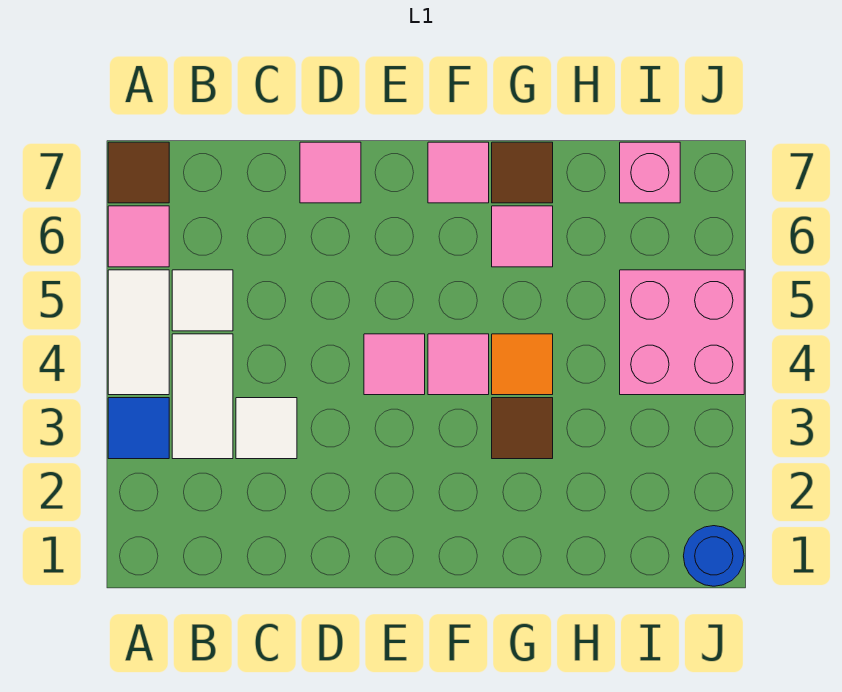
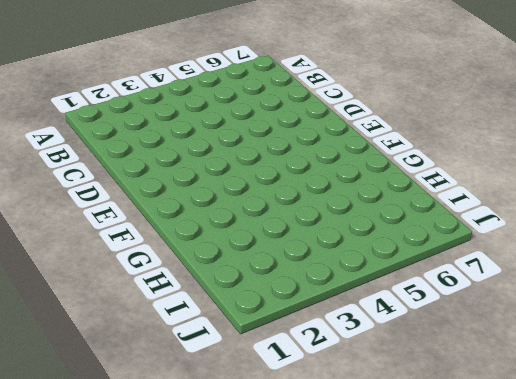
none -> blue 1x1 tile [108,398,169,459]
none -> white 1x2 tile [108,270,169,395]
none -> pink 1x1 tile [108,206,169,267]

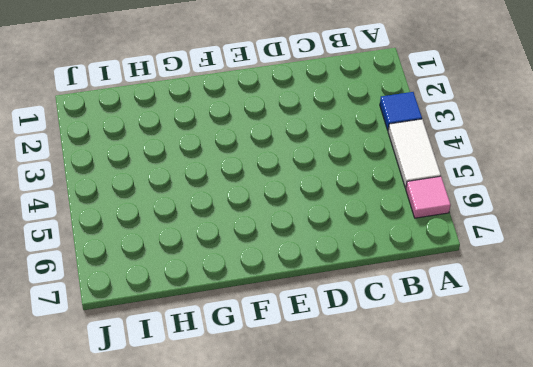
none -> brown 1x1 tile [108,142,169,203]
none -> white 1x2 tile [172,334,233,459]
none -> white 1x1 tile [172,270,233,331]

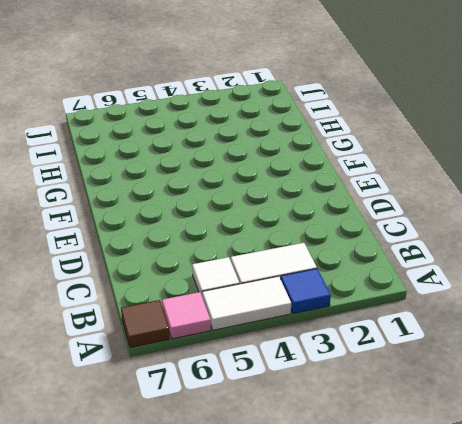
none -> white 1x1 tile [236,398,297,459]
none -> pink 1x1 tile [300,142,361,203]
none -> pink 1x1 tile [364,334,425,395]

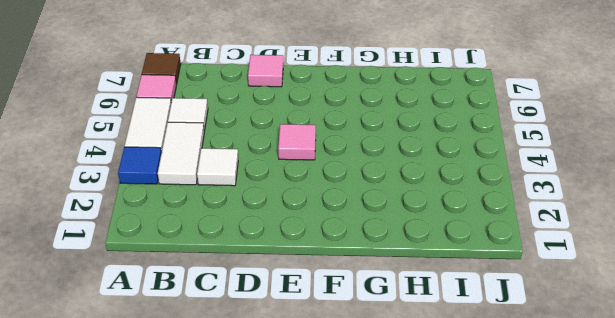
none -> pink 1x1 tile [428,334,489,395]
none -> pink 1x1 tile [428,142,489,203]
none -> brown 1x1 tile [492,398,553,459]

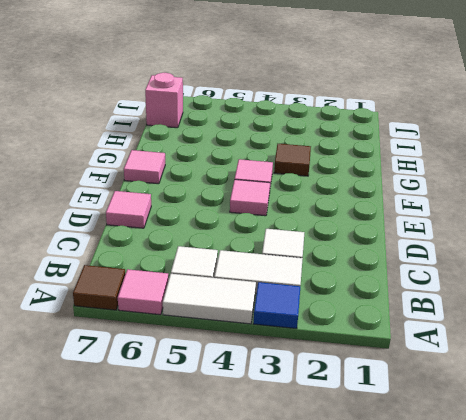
none -> orange 1x1 tile [492,334,553,395]
none -> pink 1x1 tile [492,206,553,267]
none -> brown 1x1 tile [492,142,553,203]

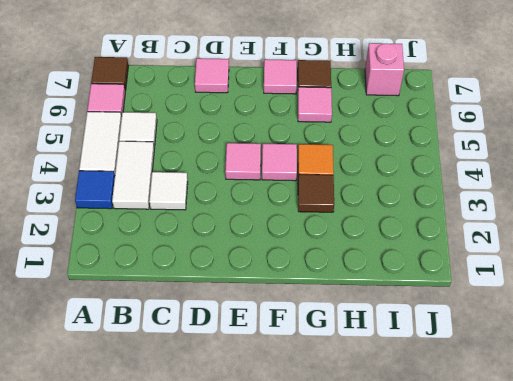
none -> pink 2x2 brick [620,270,744,395]
none -> blue 1x1 round brick [684,526,744,586]

